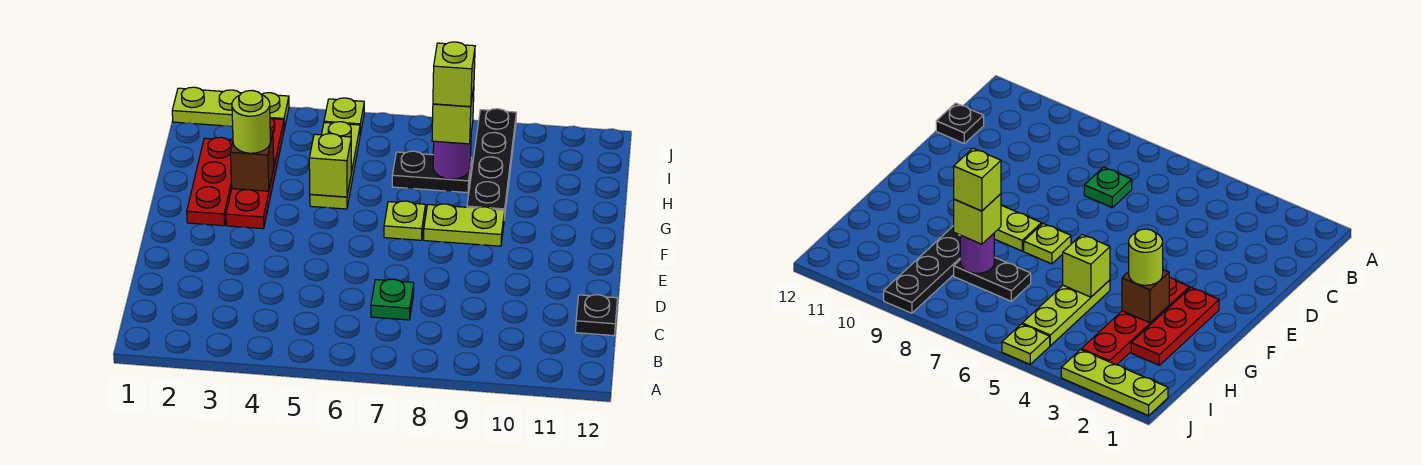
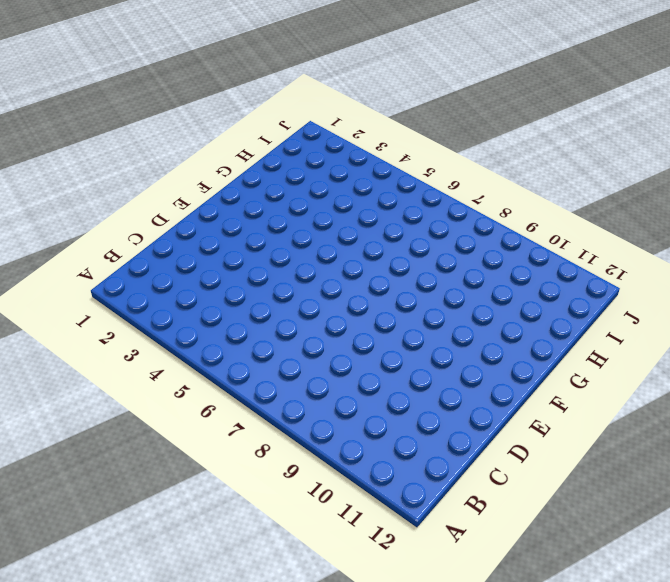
none -> green 1x1 plate [371,279,414,320]
none -> black 1x1 plate [576,295,617,336]
none -> red 1x3 plate [187,137,233,226]

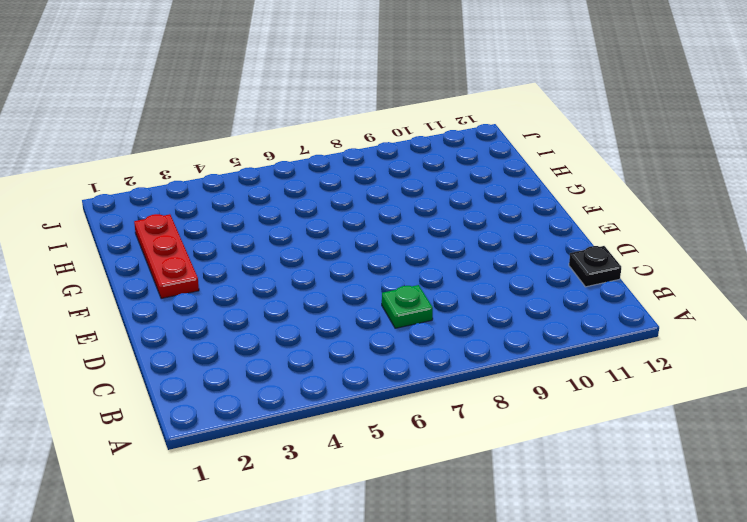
none -> red 1x4 plate [226,118,284,229]
none -> lime 1x1 plate [384,201,426,240]
none -> lime 1x2 plate [424,204,505,246]

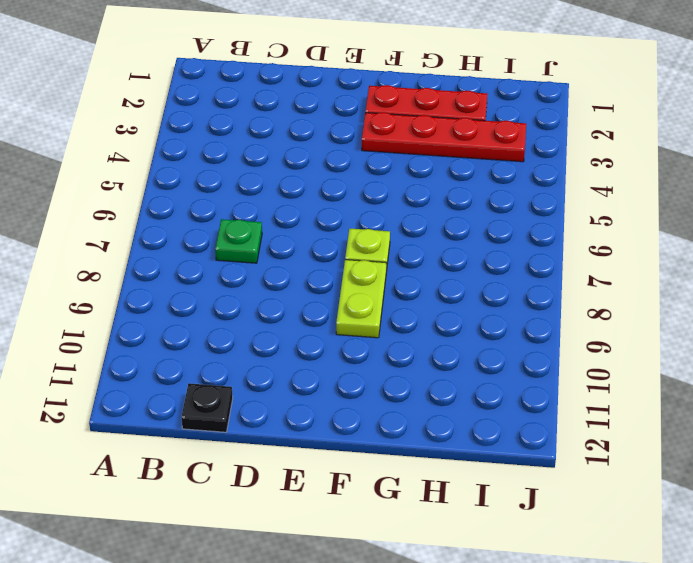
none -> lime 1x3 plate [310,122,360,209]
none -> black 1x4 plate [467,109,516,218]
none -> black 1x2 plate [392,151,472,193]

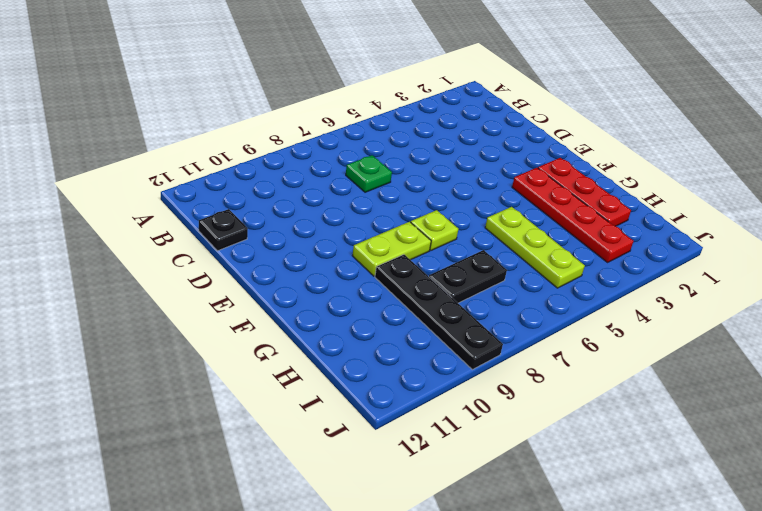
none -> lime 1x3 plate [172,87,289,129]
none -> lime 1x1 plate [324,98,364,134]
none -> brown 1x1 brick [230,131,274,191]

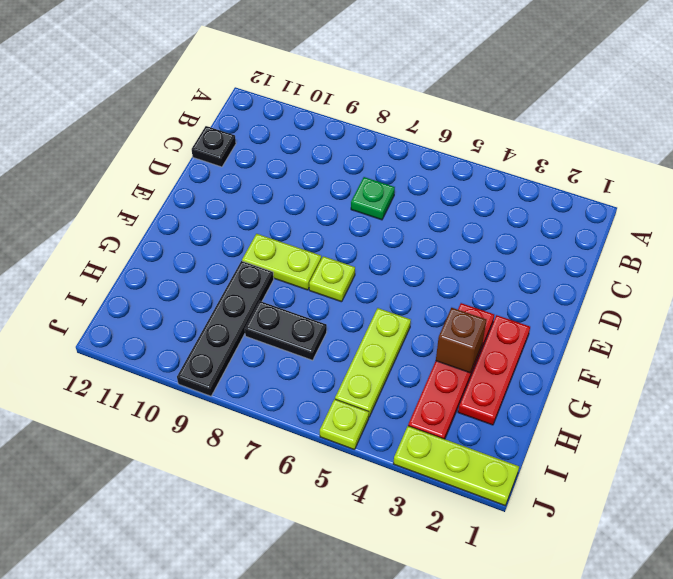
none -> lime 1x1 brick [309,133,351,197]
none -> purple 1x1 round brick [433,138,471,179]
none -> lime 1x1 round brick [232,90,270,153]

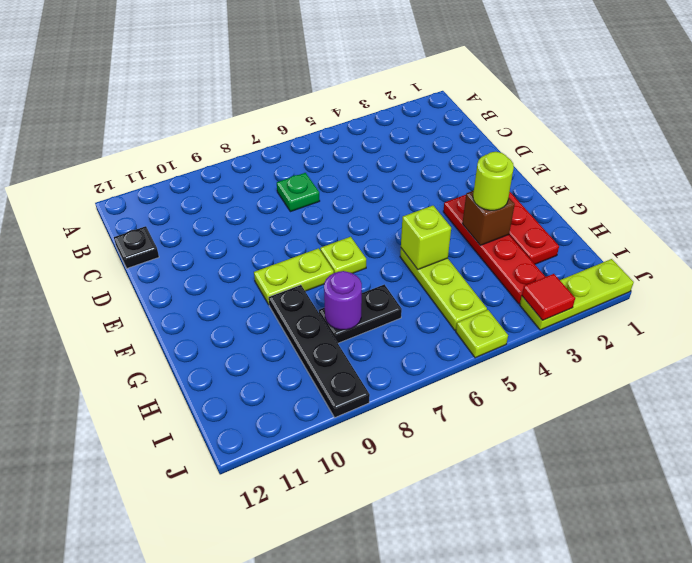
red 1x1 tile [522,274,575,320] -> none
none -> lime 1x1 brick [432,87,474,144]
none -> lime 1x1 brick [433,42,475,106]

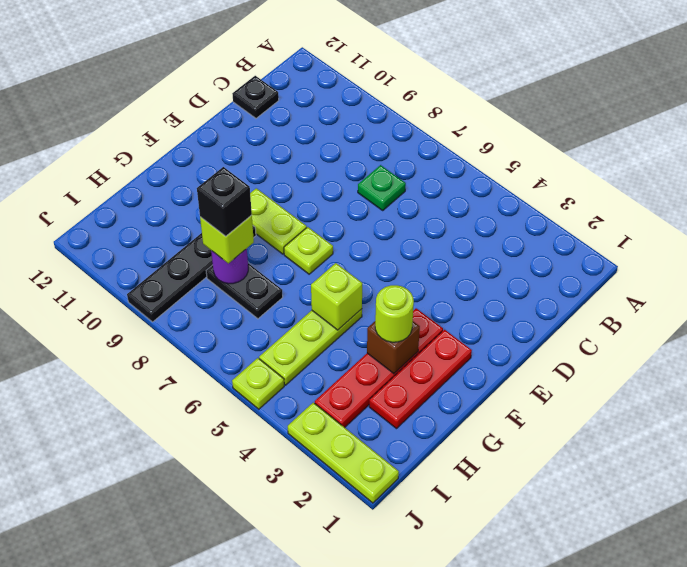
black 1x1 brick [197,167,252,236] -> lime 1x1 brick [433,42,475,106]

